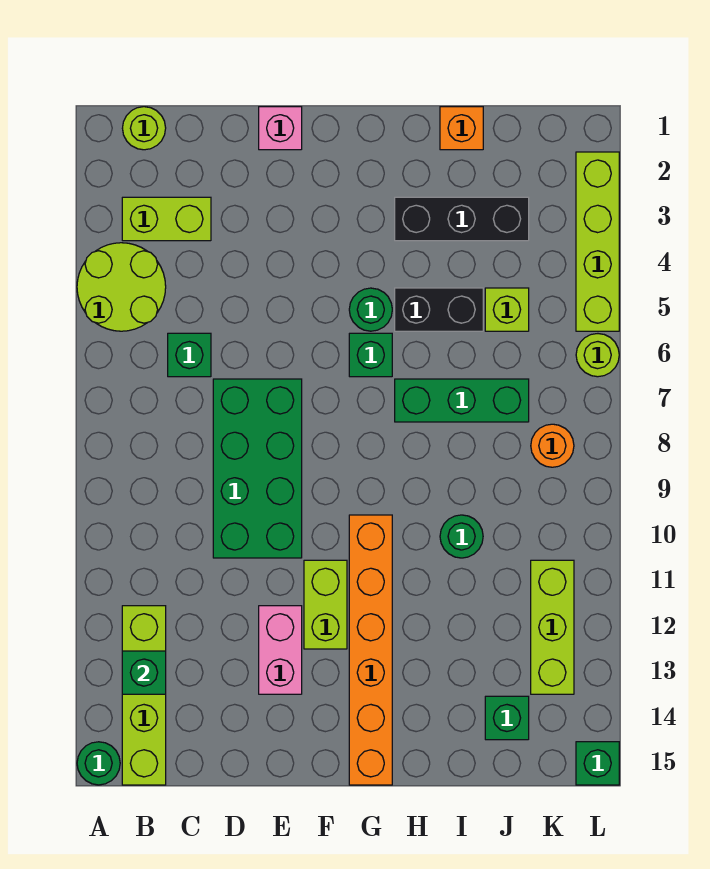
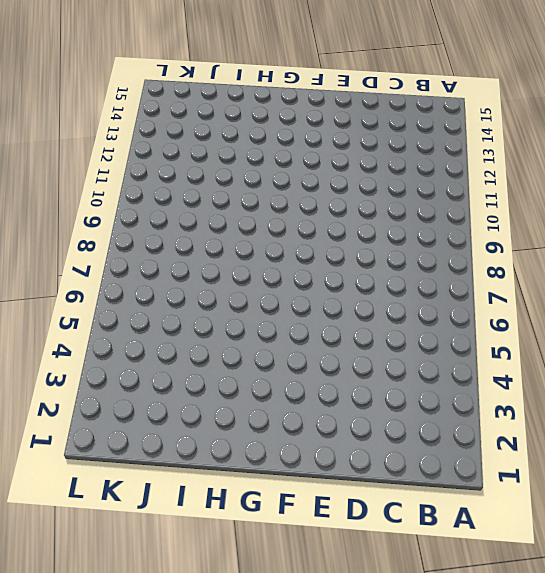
none -> lime 2x2 round brick [77,243,166,331]
none -> green 1x1 round brick [77,742,120,785]
none -> lime 1x1 round brick [122,107,166,150]

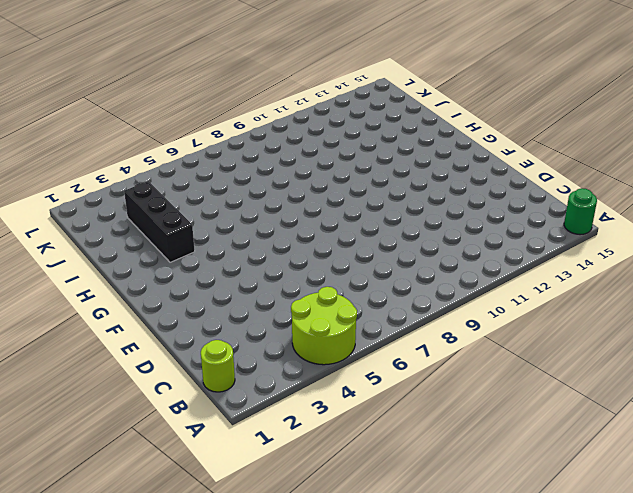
none -> lime 1x2 brick [122,197,211,241]
none -> lime 1x4 brick [122,606,166,785]
none -> green 1x1 brick [168,333,211,377]

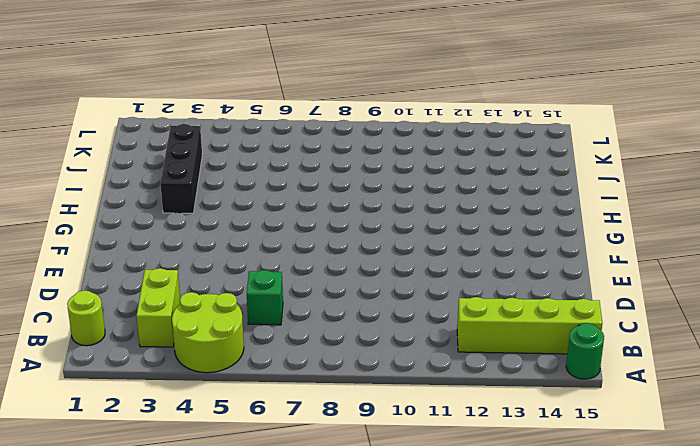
none -> green 2x4 brick [213,379,302,558]
none -> pink 1x1 brick [259,107,302,150]
none -> pink 1x2 brick [259,606,302,694]

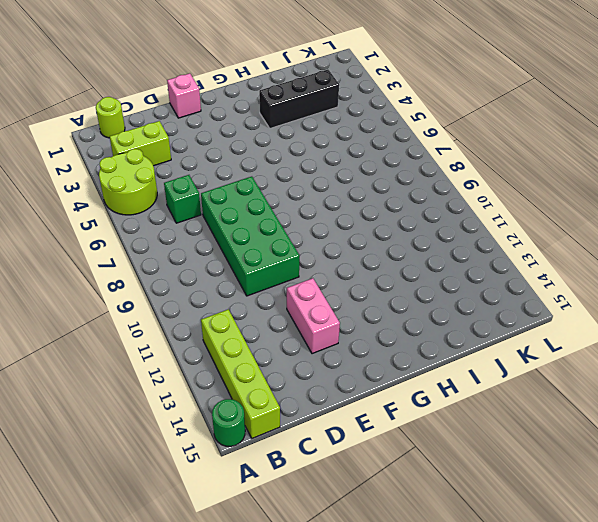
none -> lime 1x2 brick [304,560,347,649]
none -> green 1x1 round brick [349,288,392,331]
none -> green 1x1 brick [349,333,392,377]

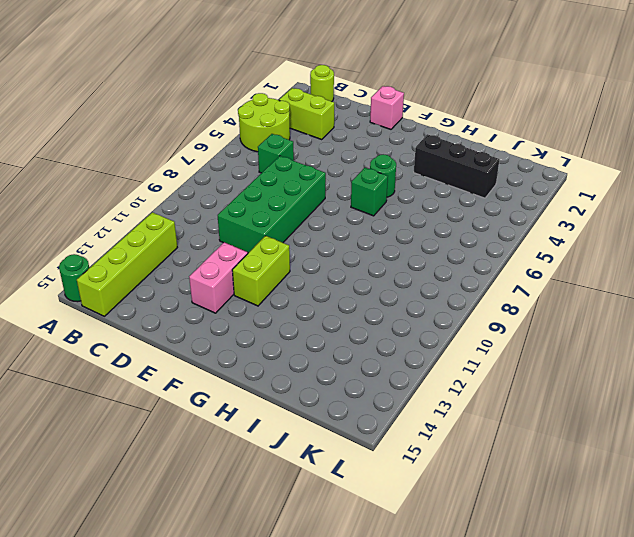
none -> orange 1x6 brick [349,515,392,785]
none -> black 1x2 brick [395,288,483,331]
none -> green 1x3 brick [395,379,529,422]

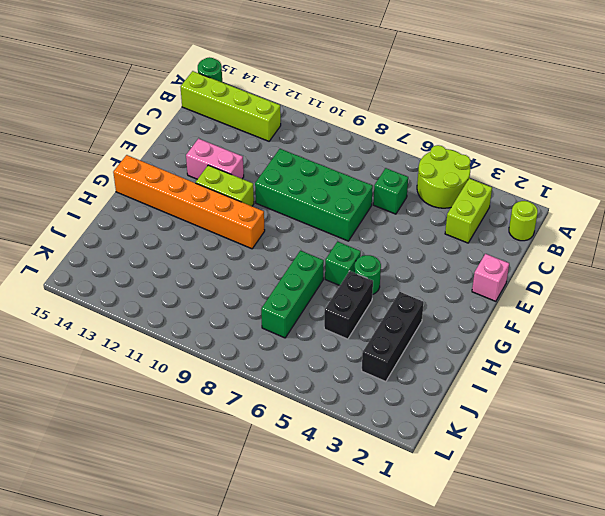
none -> orange 1x1 brick [440,107,483,150]
none -> green 1x1 round brick [440,515,483,558]
none -> lime 1x1 brick [485,288,529,331]

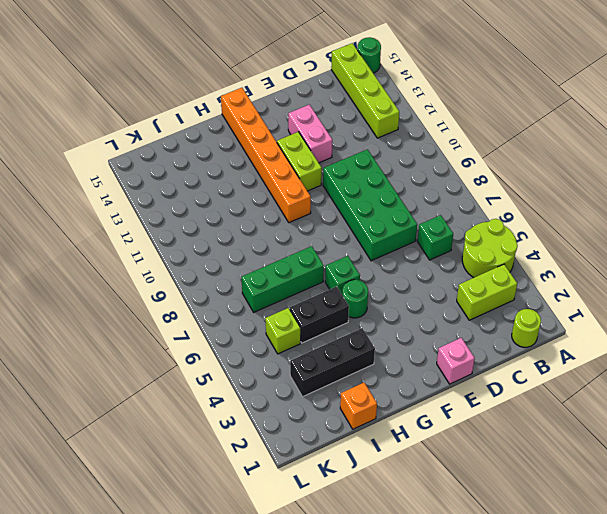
none -> green 1x1 round brick [440,515,483,558]
none -> green 1x1 brick [485,696,529,740]
none -> orange 1x1 round brick [531,424,574,467]

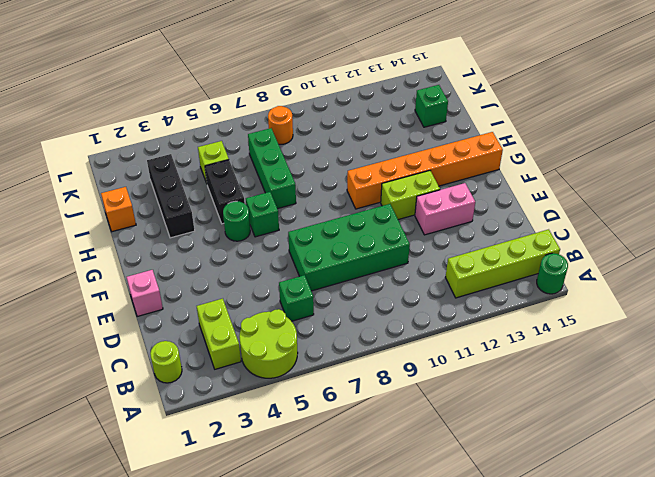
none -> green 1x1 round brick [440,515,483,558]
none -> lime 1x3 brick [531,560,574,694]
none -> lime 1x4 brick [576,152,619,331]

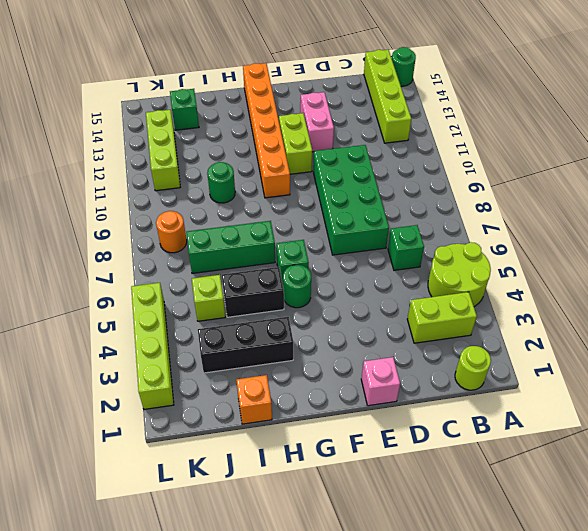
none -> lime 1x1 round brick [576,334,619,377]
none -> green 1x1 brick [576,742,619,785]
none -> green 1x1 brick [122,651,166,694]

